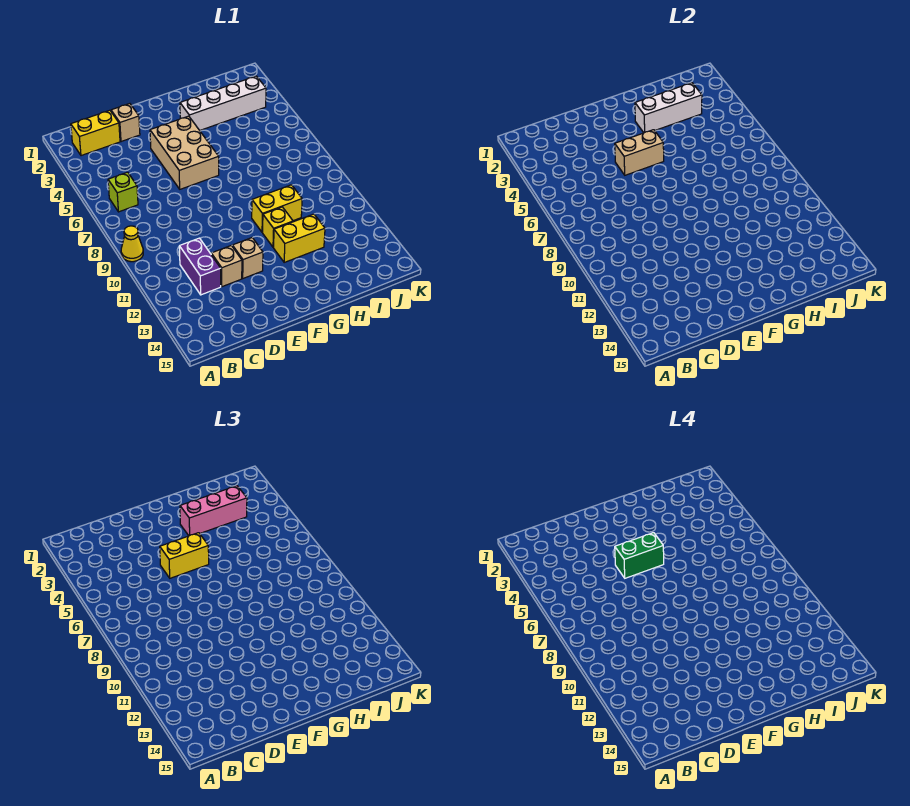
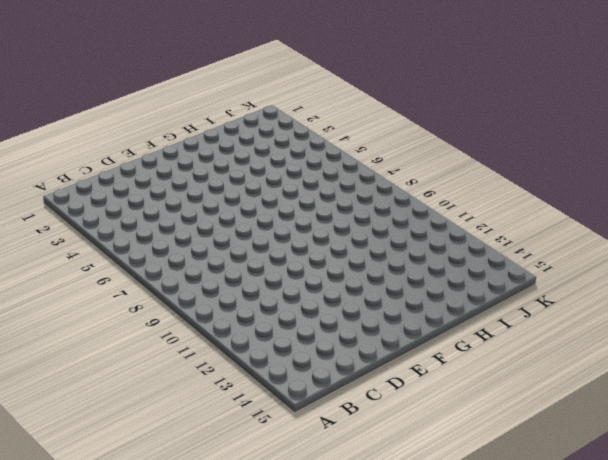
none -> yellow 1x1 cone [121,226,143,262]
none -> yellow 1x2 brick [71,110,120,156]
none -> lime 1x1 brick [108,172,138,212]

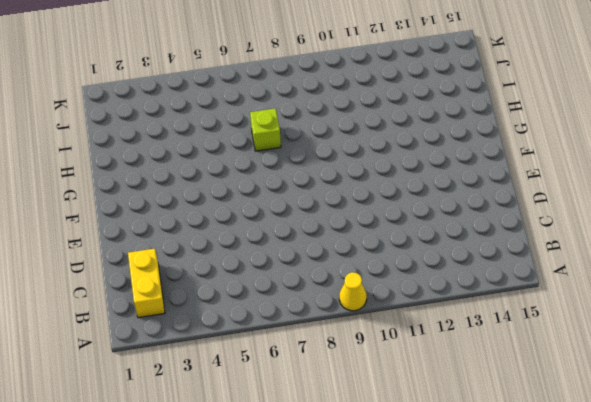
lime 1x1 brick [250,108,281,151] -> lime 1x1 brick moved to [108,172,138,212]
none -> purple 1x2 brick [179,238,221,295]
none -> tan 1x1 brick [111,104,140,142]
none -> tan 1x1 brick [211,245,242,287]

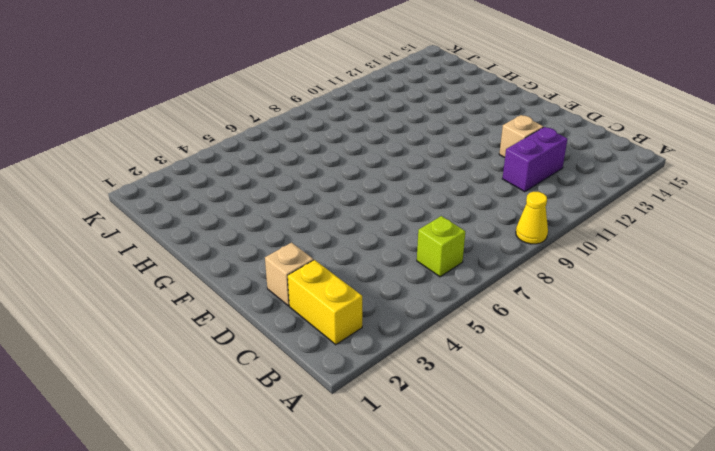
none -> tan 2x3 brick [150,116,219,189]
none -> tan 1x1 brick [232,238,263,278]
none -> white 1x4 brick [180,76,266,130]

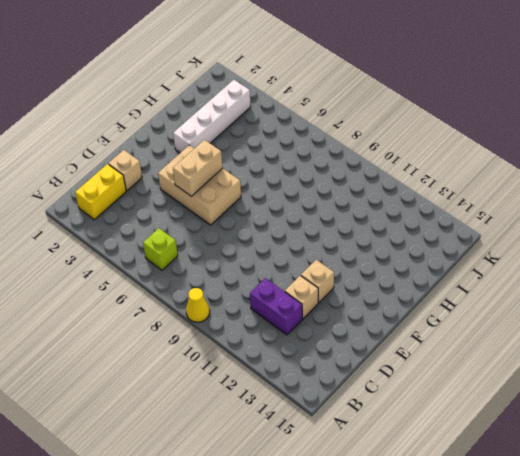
none -> yellow 1x2 brick [252,185,302,232]
none -> yellow 1x1 brick [263,207,293,247]
none -> yellow 1x2 brick [274,214,325,262]

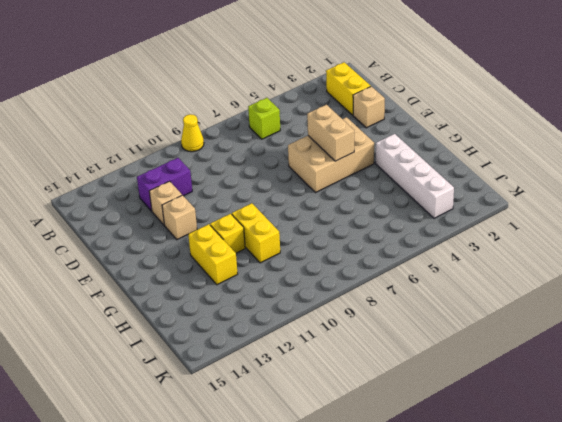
none -> white 1x3 brick [635,83,702,133]
none -> yellow 1x2 brick [160,533,209,578]
none -> pink 1x3 brick [180,486,247,536]

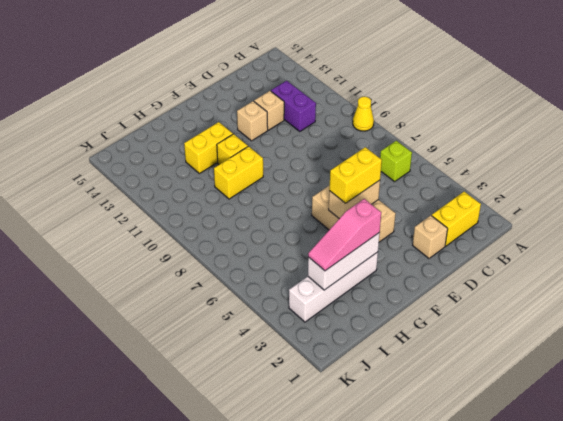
pink 1x3 slope [308,199,381,271] -> pink 1x3 brick [180,486,247,536]
none -> green 1x2 brick [615,533,664,578]

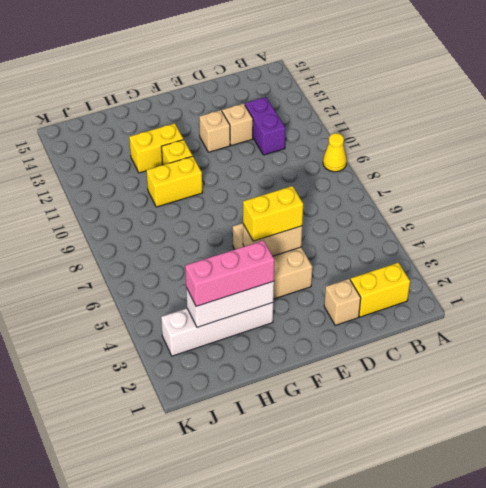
none -> lime 1x1 brick [108,172,138,212]
none -> green 1x2 brick [615,533,664,578]

